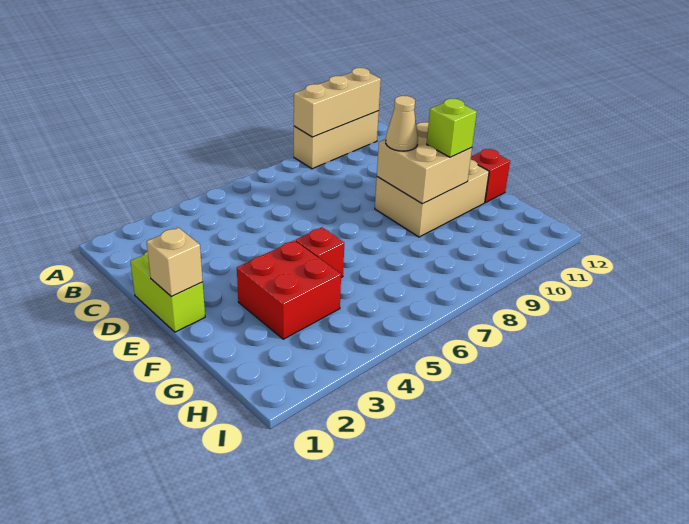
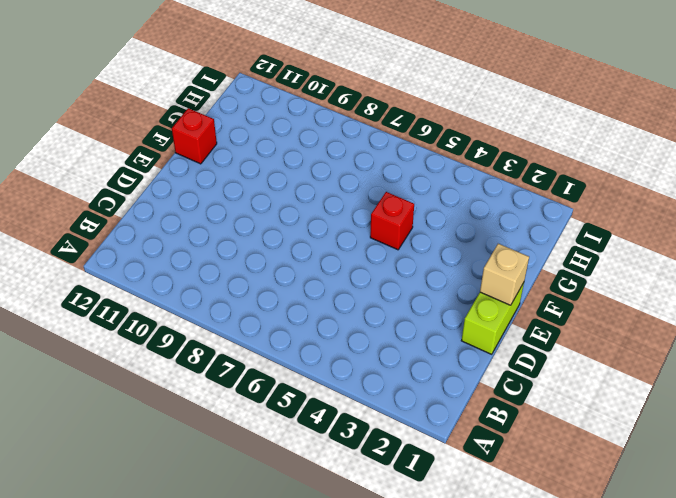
none -> tan 1x3 brick [294,111,379,169]
none -> tan 2x3 brick [375,159,489,237]

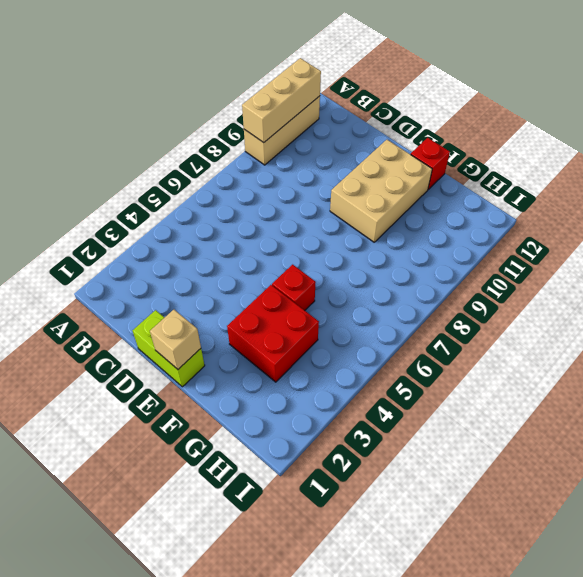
none -> tan 2x2 brick [377,122,472,204]
none -> tan 1x1 cone [386,96,418,151]

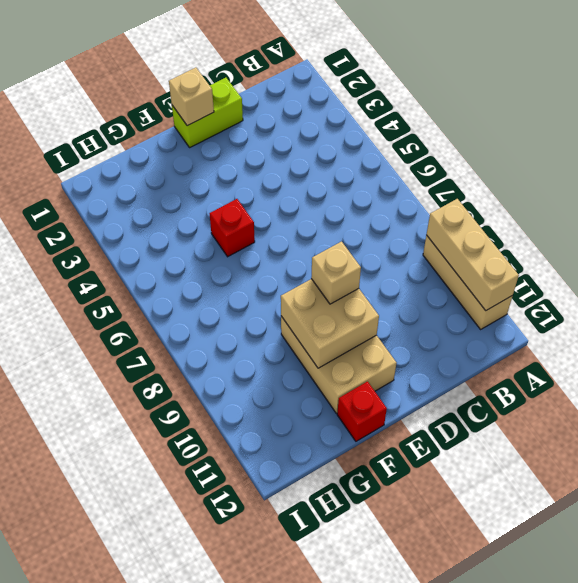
tan 1x1 brick [311,242,361,304] -> tan 1x1 cone [386,96,418,151]
none -> red 2x2 brick [237,240,341,339]
none -> lime 1x1 brick [427,99,477,157]

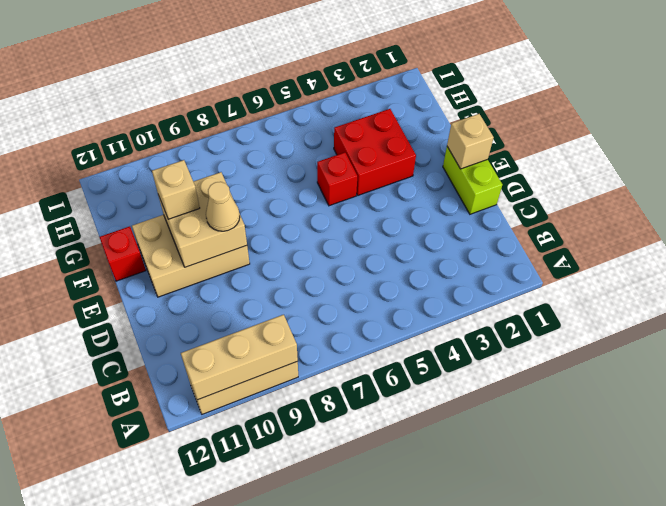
tan 1x1 brick [152,160,200,219] -> lime 1x1 brick [427,99,477,157]

